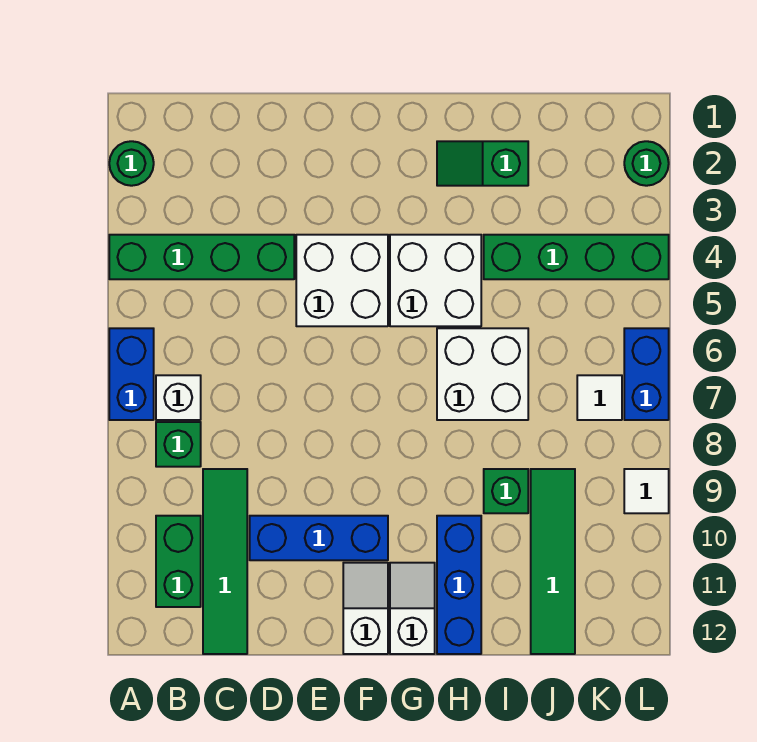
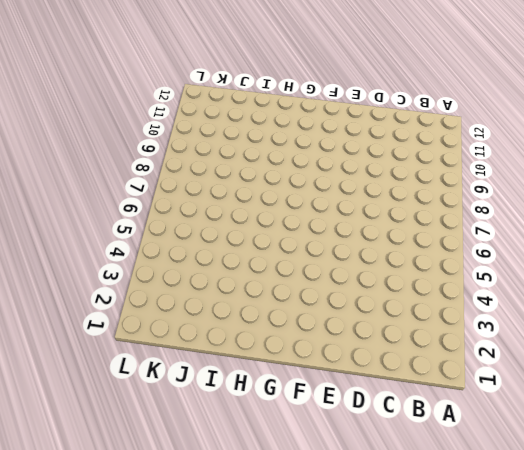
none -> green 1x1 round brick [109,141,154,186]
none -> green 1x4 brick [109,235,294,279]
none -> blue 1x2 brick [109,328,154,420]

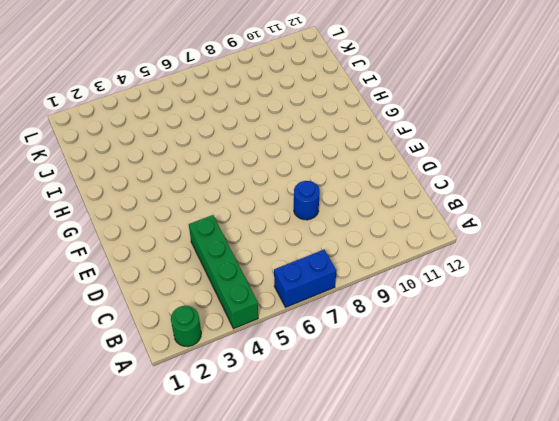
blue 1x1 round brick [294,181,320,220] -> none
none -> white 1x1 brick [156,375,201,420]
none -> green 1x1 brick [156,422,201,467]
none -> green 1x2 brick [156,516,201,607]

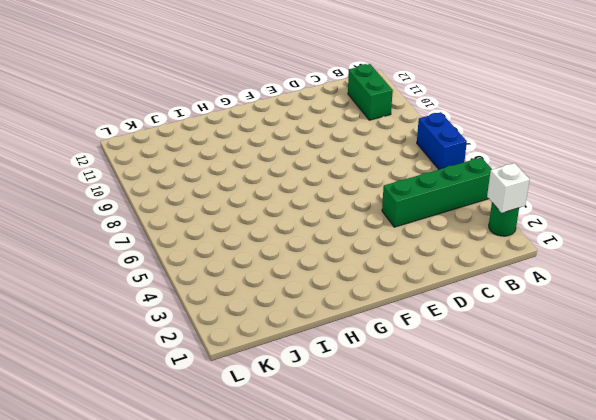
white 1x1 brick [487,163,530,213] -> white 1x1 brick moved to [156,375,201,420]
none -> green 1x1 brick [156,422,201,467]
none -> green 1x4 tile [203,469,247,654]
none -> blue 1x3 brick [250,516,388,560]

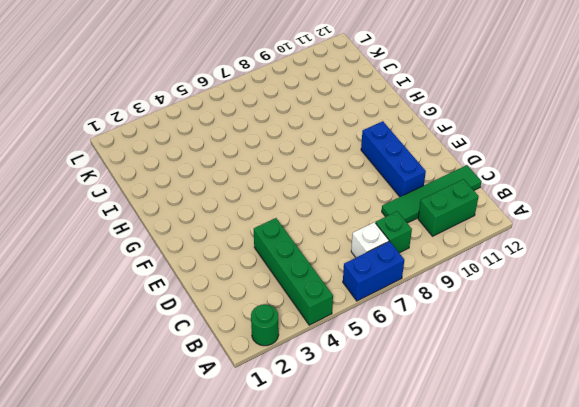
none -> white 2x2 brick [296,235,388,326]
none -> white 1x2 slope [343,563,388,654]
none -> white 2x2 brick [390,235,481,326]

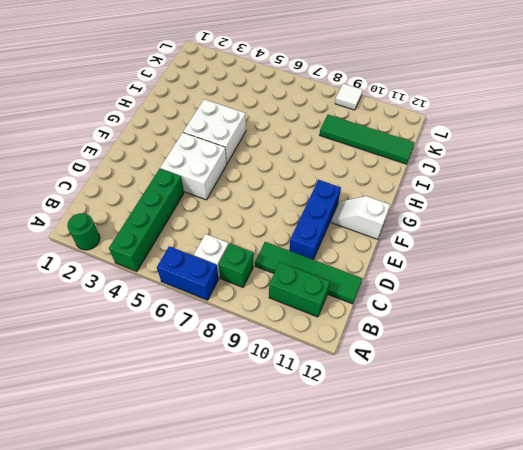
none -> white 1x2 slope [390,563,435,654]
none -> green 1x2 slope [437,141,528,186]
none -> white 2x2 brick [437,328,528,420]

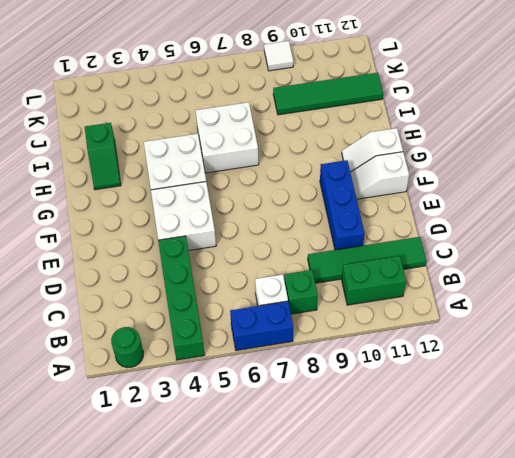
none -> blue 1x3 brick [437,516,481,654]
none -> green 1x4 brick [484,235,669,279]
none -> green 1x1 brick [484,469,528,513]

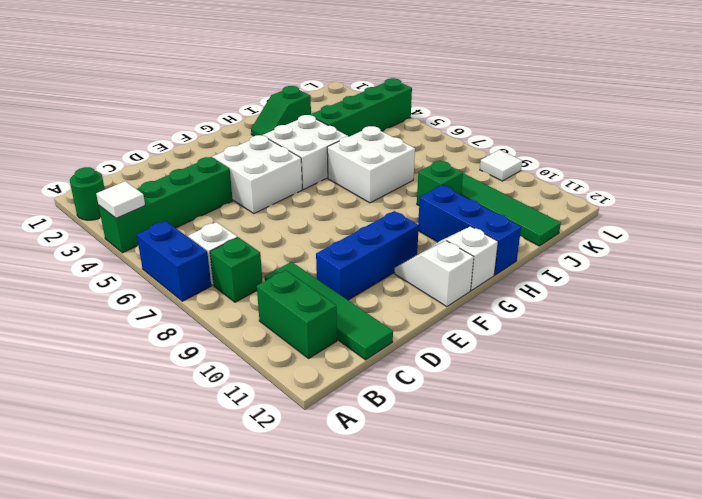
white 1x1 tile [96,181,145,218] -> white 1x1 tile moved to [577,375,622,420]
none -> green 1x1 round brick [624,141,669,186]
none -> blue 1x2 brick [624,328,669,420]

